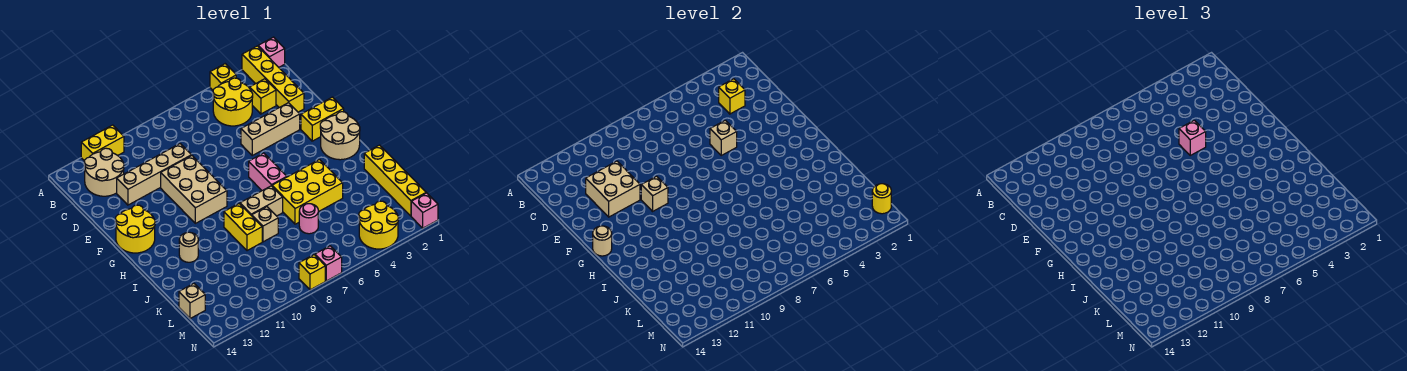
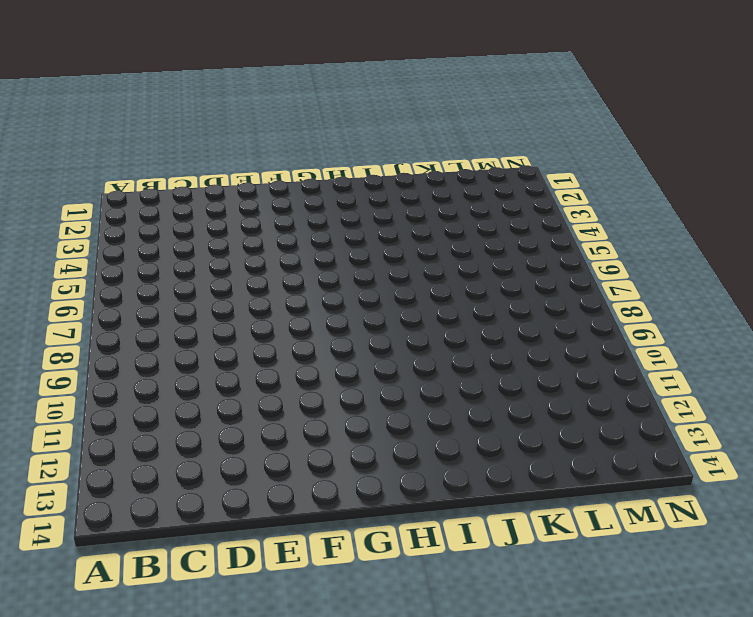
none -> pink 1x1 brick [258,37,285,67]
none -> yellow 1x4 brick [242,46,304,112]
none -> yellow 1x1 brick [210,64,236,90]
none -> yellow 1x2 brick [81,125,124,161]

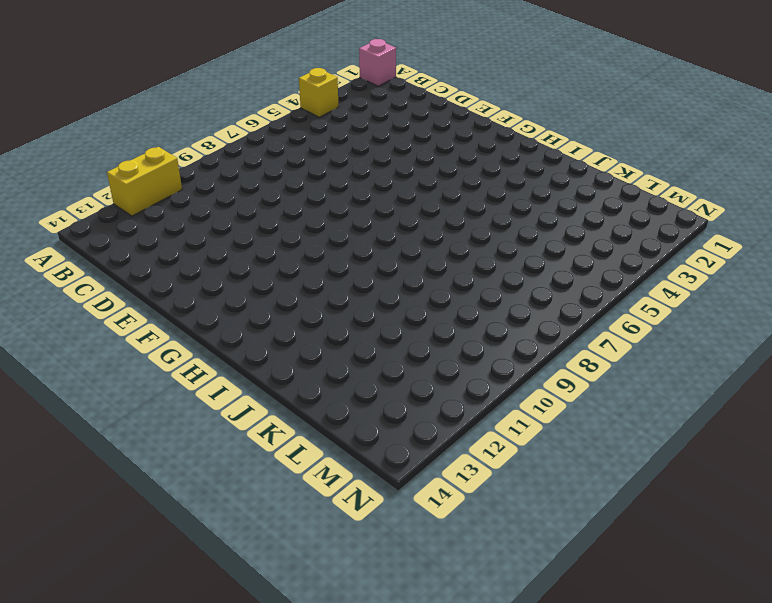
none -> yellow 1x4 brick [242,46,304,112]
none -> yellow 2x2 round brick [213,78,253,126]
none -> tan 2x2 round brick [84,148,124,196]
none -> yellow 1x1 brick [250,79,276,114]

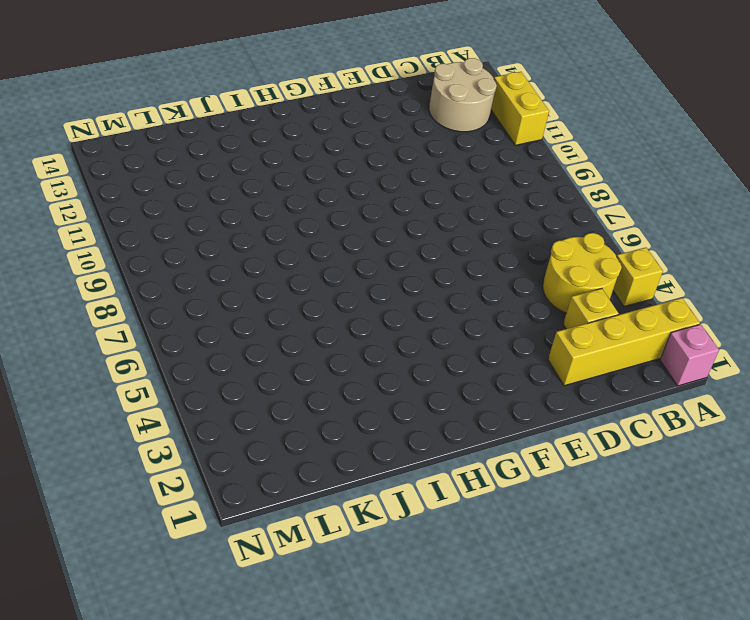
none -> tan 1x4 brick [117,144,191,205]
none -> tan 1x3 brick [241,103,300,155]
none -> tan 2x3 brick [161,155,227,223]
none -> yellow 1x2 brick [301,97,344,141]

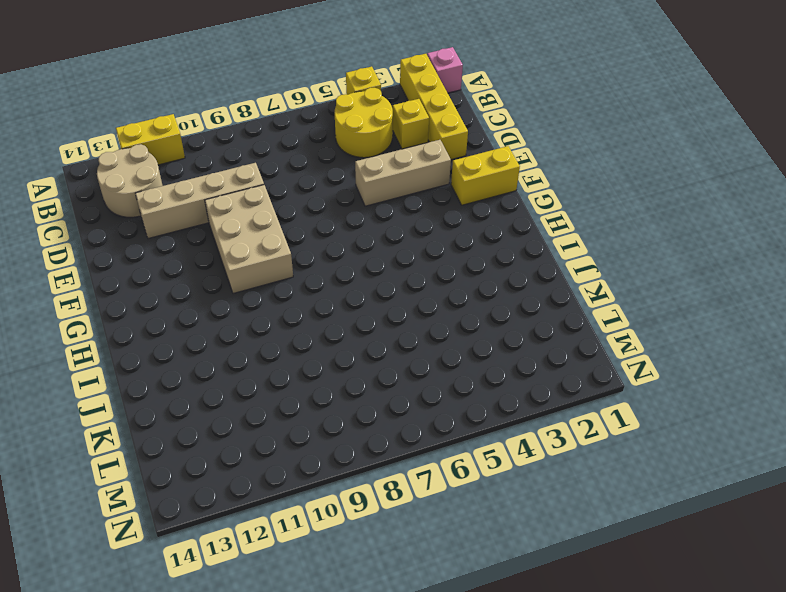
none -> yellow 2x2 round brick [115,205,155,253]
none -> tan 2x2 round brick [320,112,360,160]
none -> pink 1x2 brick [249,153,287,191]
none -> yellow 2x3 brick [272,160,343,224]

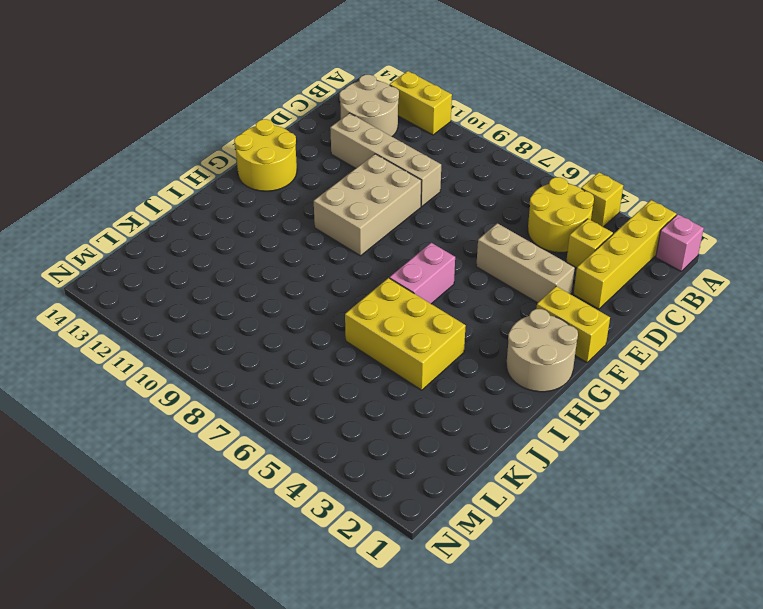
none -> tan 1x2 brick [240,186,283,216]
none -> yellow 1x2 brick [224,204,262,251]
none -> tan 1x1 round brick [179,232,198,262]
none -> yellow 1x4 brick [364,145,426,216]

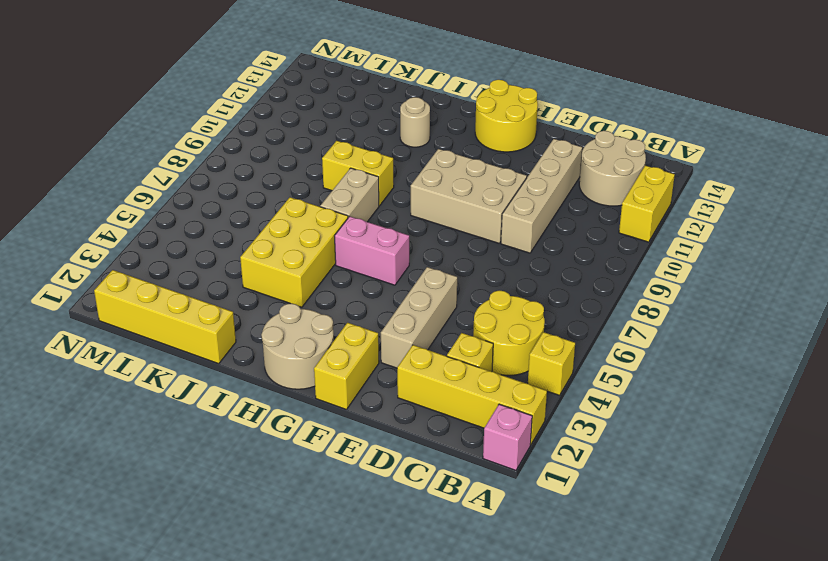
none -> tan 1x1 brick [251,207,278,242]
none -> pink 1x1 round brick [299,204,318,234]
none -> tan 1x1 brick [179,284,205,319]
none -> yellow 2x2 round brick [359,201,399,249]

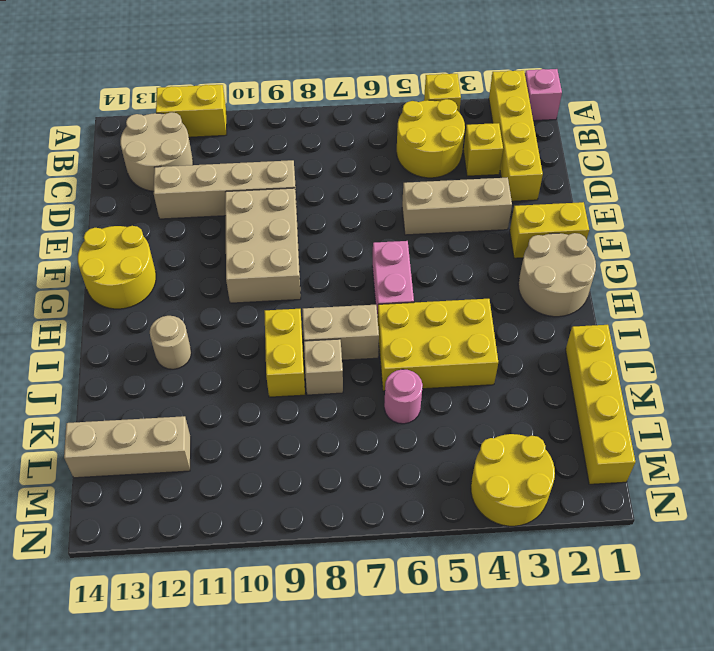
tan 1x3 brick [64,416,191,478] -> tan 1x1 brick [179,284,205,319]
none -> pink 1x1 brick [411,193,438,228]
none -> pink 1x1 brick [315,246,342,281]
none -> yellow 1x1 brick [299,255,325,290]
none -> yellow 1x1 brick [719,79,745,114]

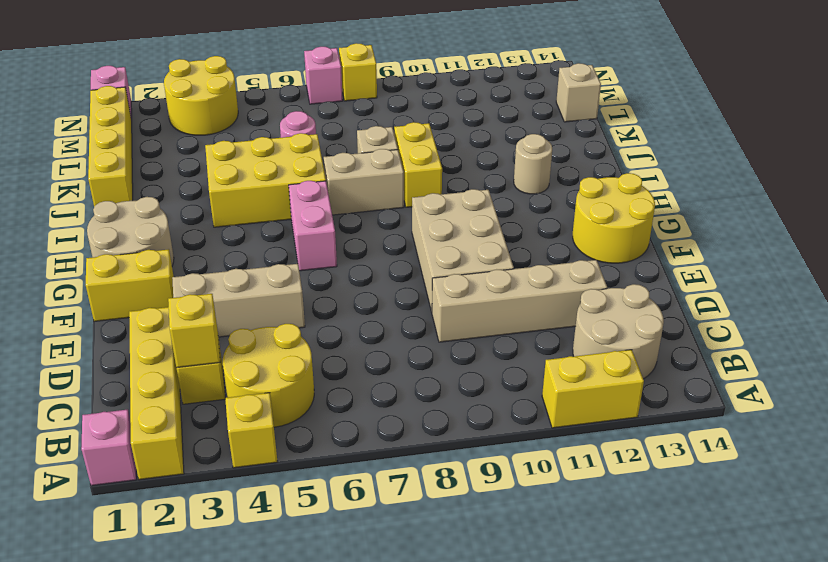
none -> tan 2x2 brick [586,161,640,217]
none -> tan 1x1 brick [710,120,737,155]
none -> tan 1x1 brick [641,176,668,211]
none -> tan 1x1 round brick [593,226,612,256]

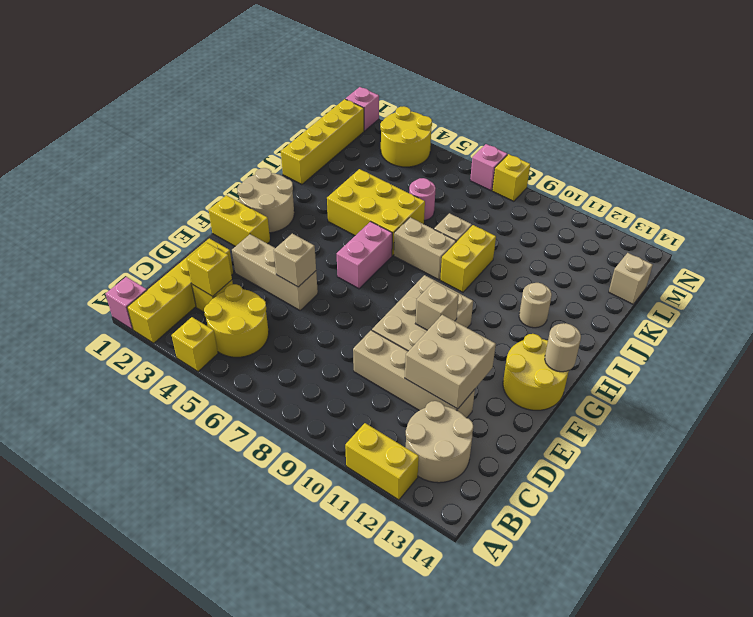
none -> yellow 1x1 round brick [872,184,891,214]
none -> pink 1x1 brick [1179,120,1206,155]

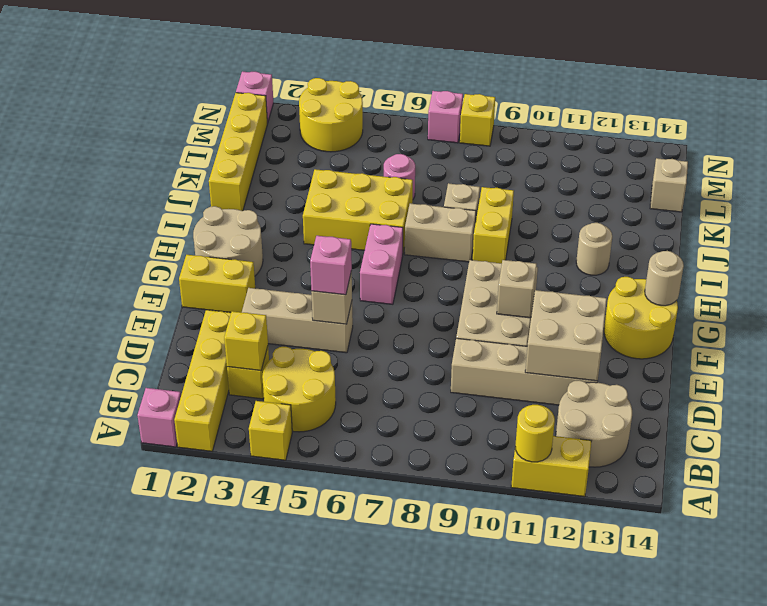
yellow 1x1 round brick [515,405,555,462] -> yellow 1x1 round brick moved to [872,184,891,214]

